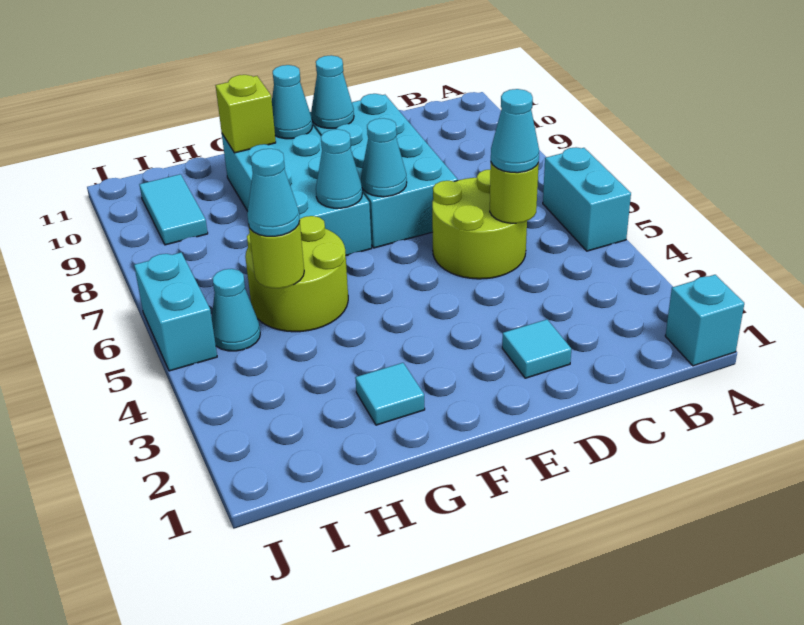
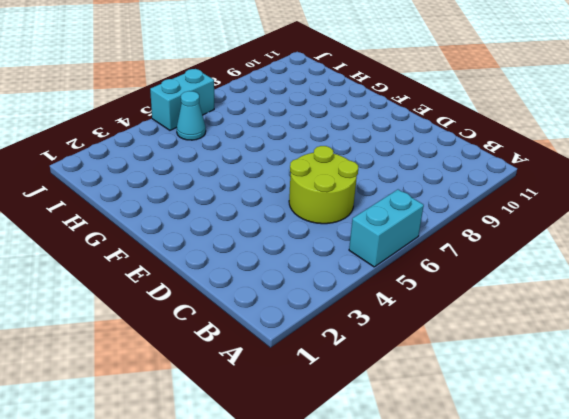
none -> cyan 1x1 brick [665,275,744,366]
none -> cyan 1x1 tile [502,319,571,378]
none -> cyan 2x4 brick [310,94,458,248]

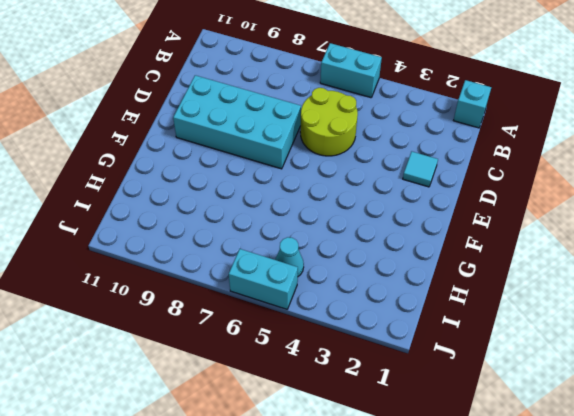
none -> cyan 2x4 brick [222,125,372,256]
none -> cyan 1x1 tile [355,363,425,425]
none -> lime 2x2 round brick [245,216,348,332]

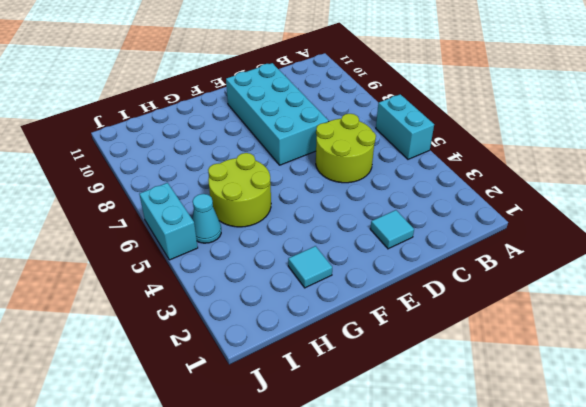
none -> cyan 1x1 brick [665,275,744,366]
none -> cyan 2x4 brick [222,125,372,256]
none -> cyan 1x2 tile [139,174,208,245]

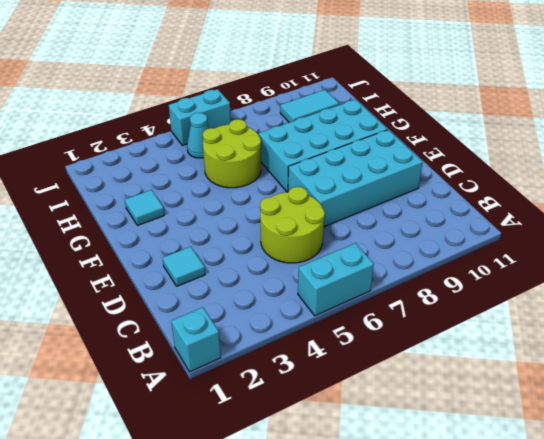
none -> lime 1x1 round brick [490,163,539,223]
none -> cyan 1x1 cone [361,118,407,197]
none -> cyan 1x1 cone [311,55,354,128]

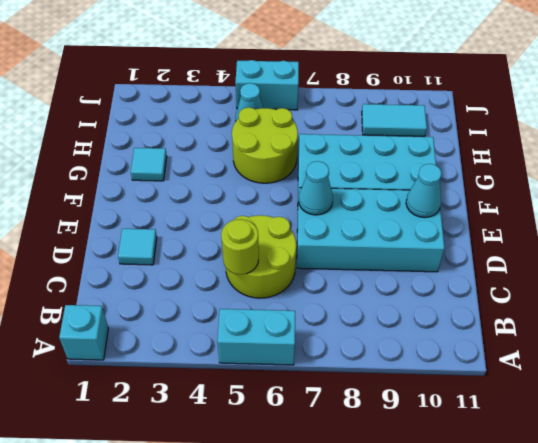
none -> cyan 1x1 cone [316,129,362,208]
none -> cyan 1x1 cone [272,65,312,139]
none -> lime 1x1 brick [216,75,276,153]

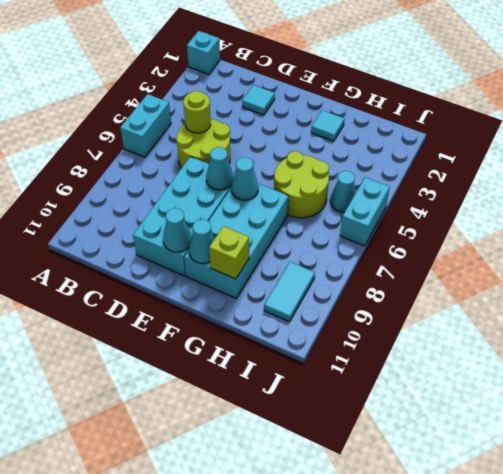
none -> lime 1x1 round brick [249,221,304,288]
none -> cyan 1x1 cone [491,89,539,173]
none -> cyan 1x1 cone [247,149,300,236]

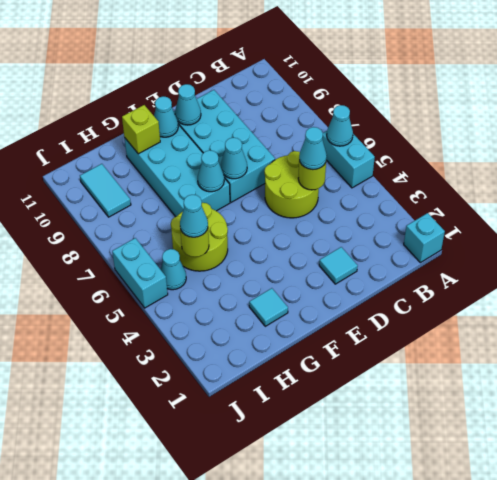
cyan 1x1 cone [327,105,353,146] -> none

